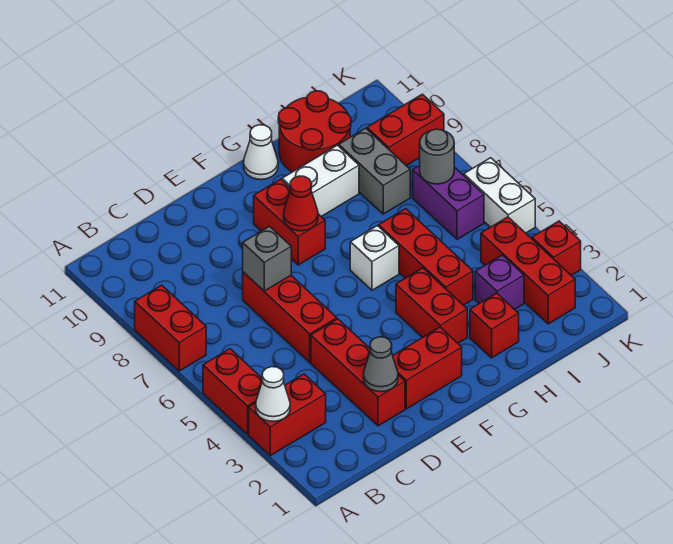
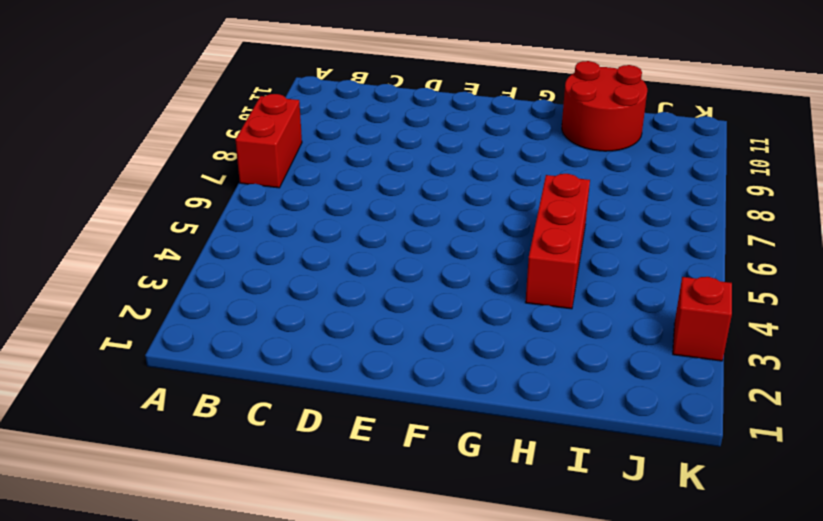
none -> red 1x2 brick [249,374,326,456]
none -> red 1x2 brick [203,349,262,434]
none -> red 1x3 brick [311,319,405,426]

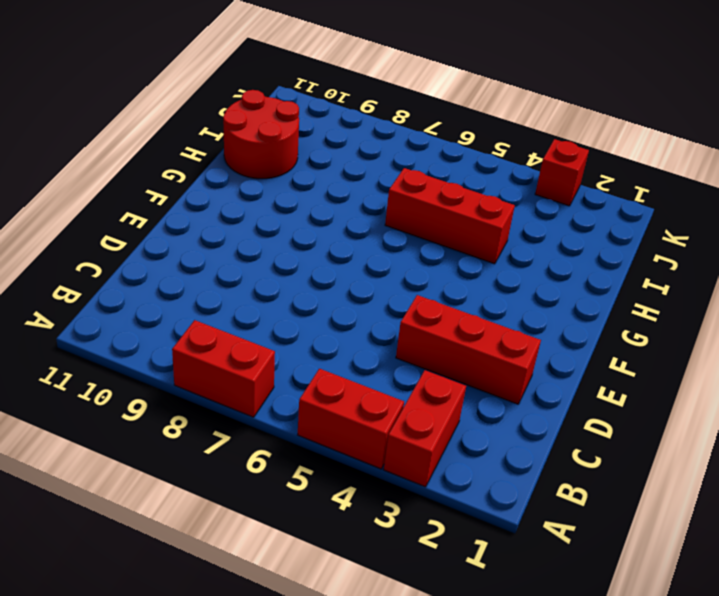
none -> red 1x3 brick [243,272,337,362]
none -> red 1x2 brick [393,327,462,409]
none -> red 1x2 brick [254,179,325,265]

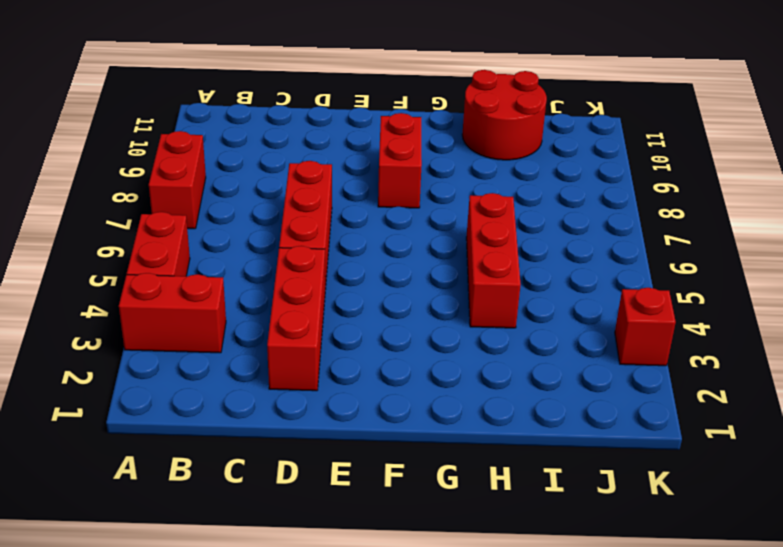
none -> red 1x2 brick [393,327,462,409]
none -> red 1x2 brick [396,268,467,343]
none -> white 1x1 brick [350,226,399,290]

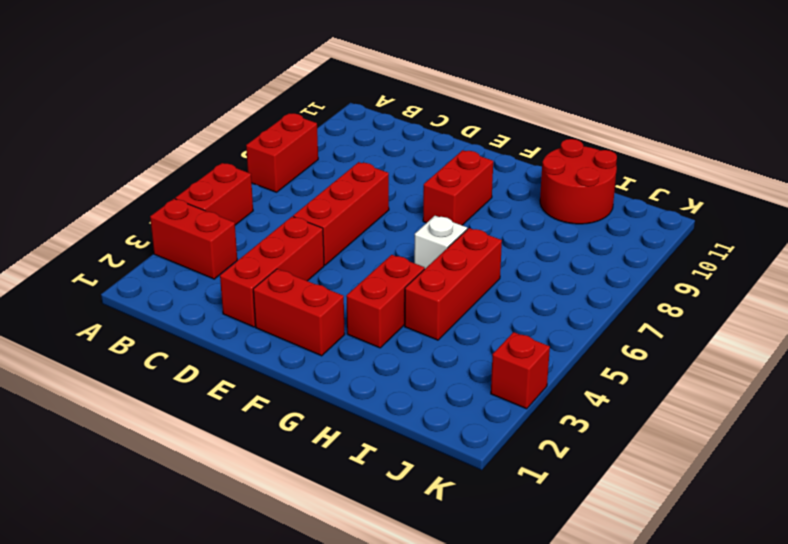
none -> white 1x2 brick [282,145,359,217]
none -> white 1x1 cone [244,125,278,180]
none -> red 1x1 brick [470,293,519,358]

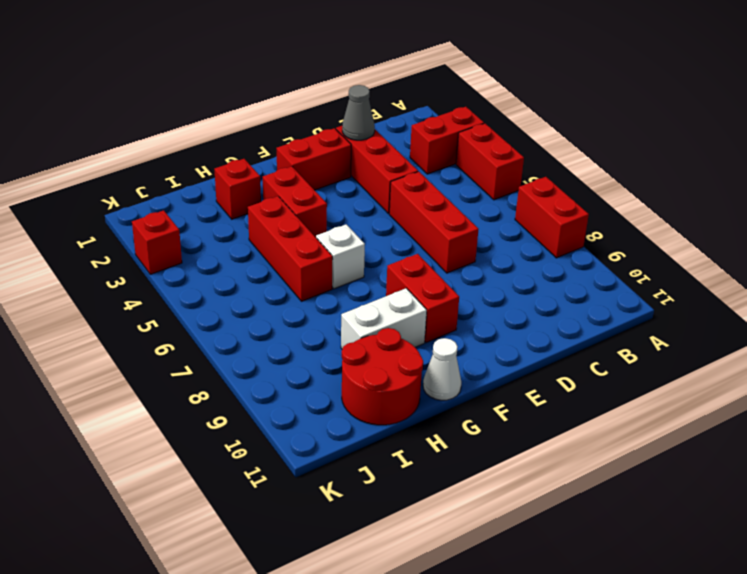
none -> purple 1x1 brick [475,255,524,309]
none -> grey 1x2 brick [339,128,410,214]
none -> red 1x3 brick [481,217,575,324]

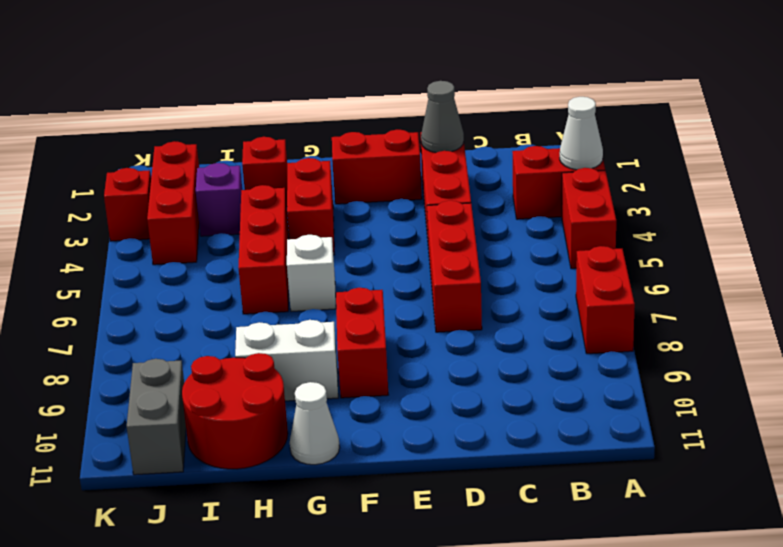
grey 1x2 brick [127,359,186,475] -> grey 1x2 brick moved to [339,128,410,214]
none -> purple 1x2 brick [413,165,484,239]
none -> red 1x2 brick [367,94,444,166]
none -> white 1x2 brick [464,158,535,233]

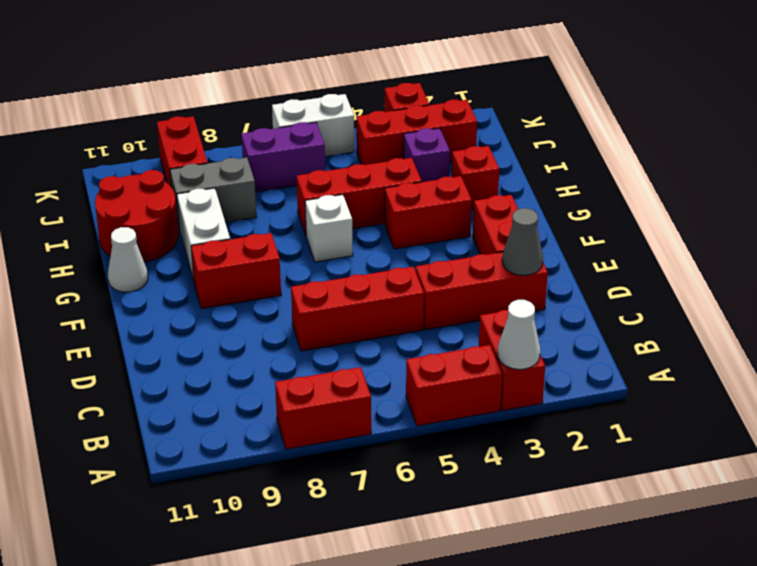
none -> grey 1x1 brick [243,226,291,291]
none -> red 1x1 cone [284,176,318,231]
none -> grey 1x1 round brick [420,129,454,184]

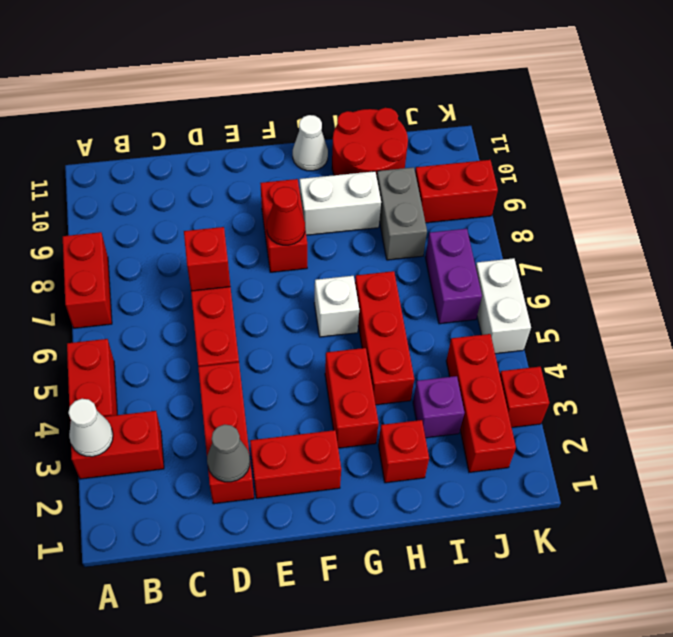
red 1x1 brick [184,227,230,291] -> grey 1x1 brick [243,226,291,291]
none -> grey 1x1 round brick [420,129,454,184]

